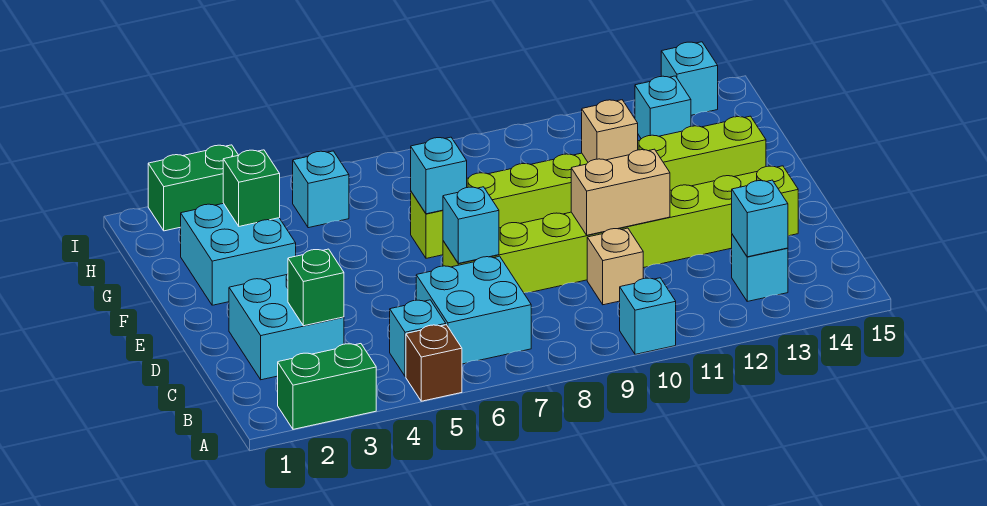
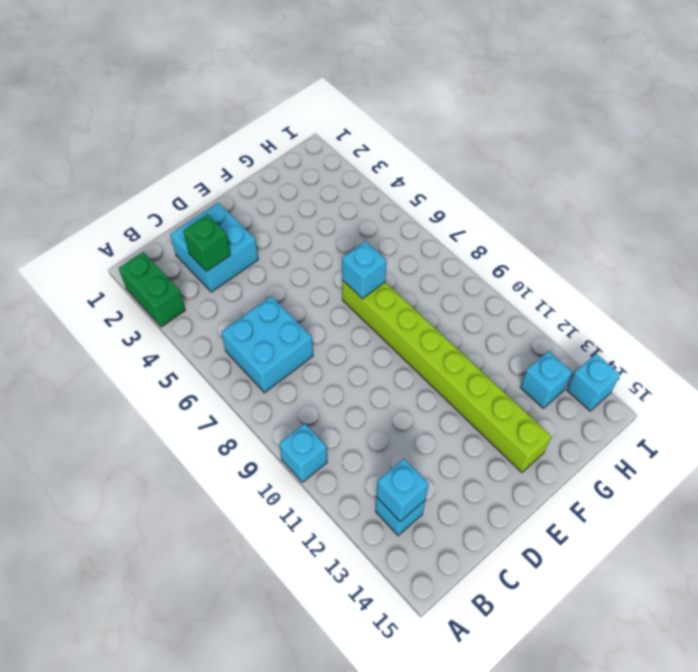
none -> brown 1x1 brick [406,325,462,401]
none -> cyan 1x1 brick [390,300,446,377]
none -> tan 1x1 brick [587,228,643,305]

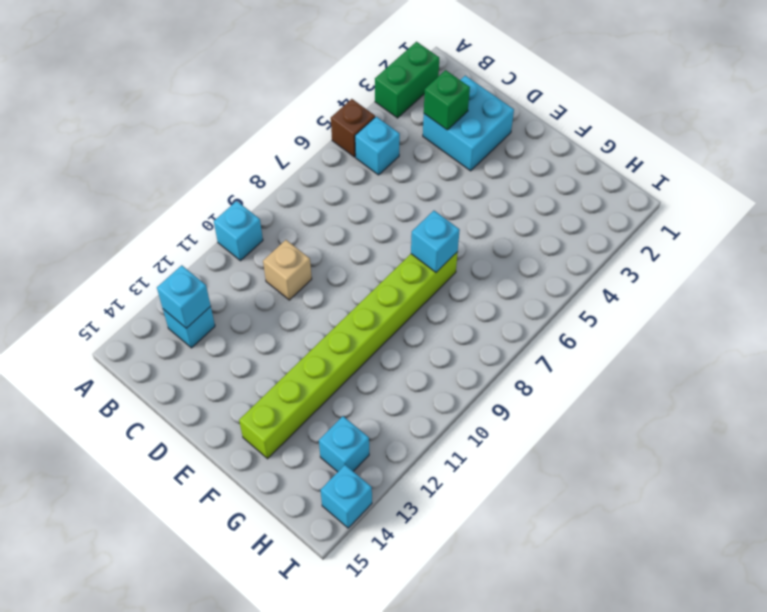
none -> cyan 2x2 brick [416,256,531,364]
none -> lime 1x8 brick [443,166,798,293]
none -> cyan 2x2 brick [181,203,296,305]

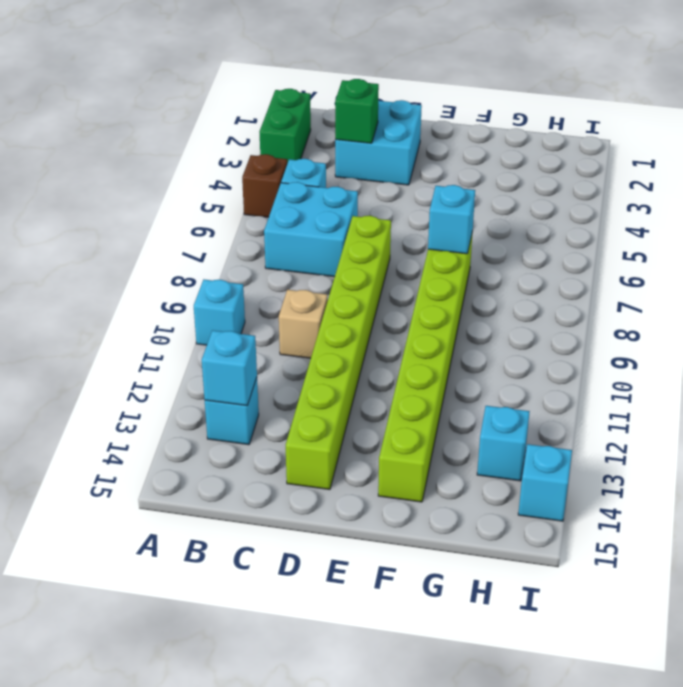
none -> cyan 2x2 brick [181,203,296,305]
none -> cyan 1x1 brick [293,151,349,228]
none -> green 1x2 brick [148,145,238,231]

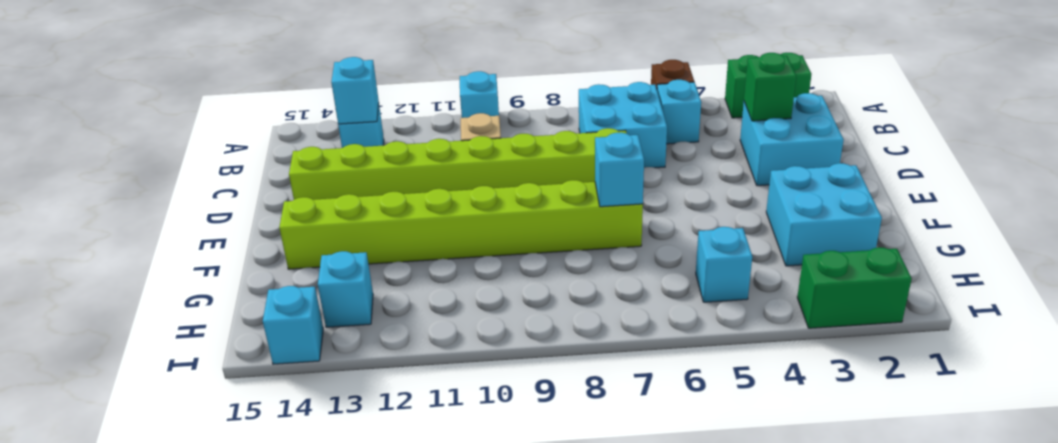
none -> cyan 1x1 brick [443,187,499,263]
none -> tan 1x2 brick [571,149,670,235]
none -> tan 1x1 brick [582,100,638,162]

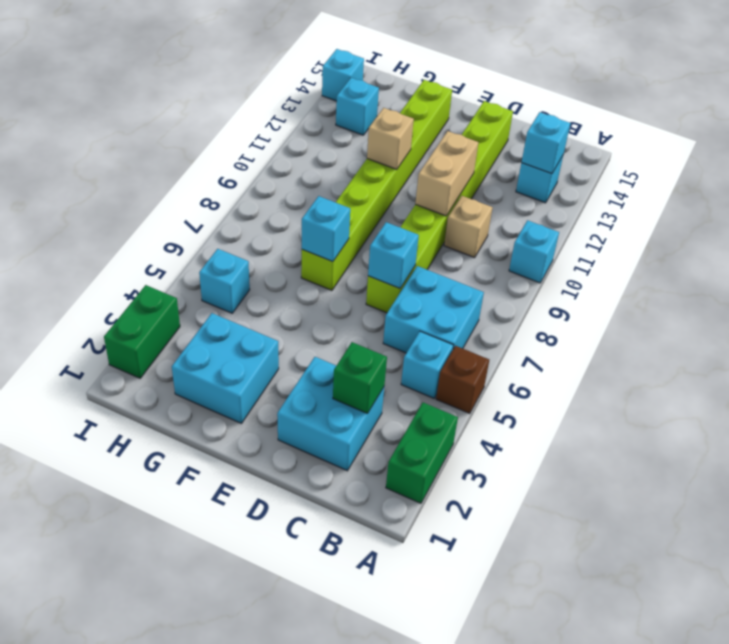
none -> green 1x1 brick [223,150,280,226]

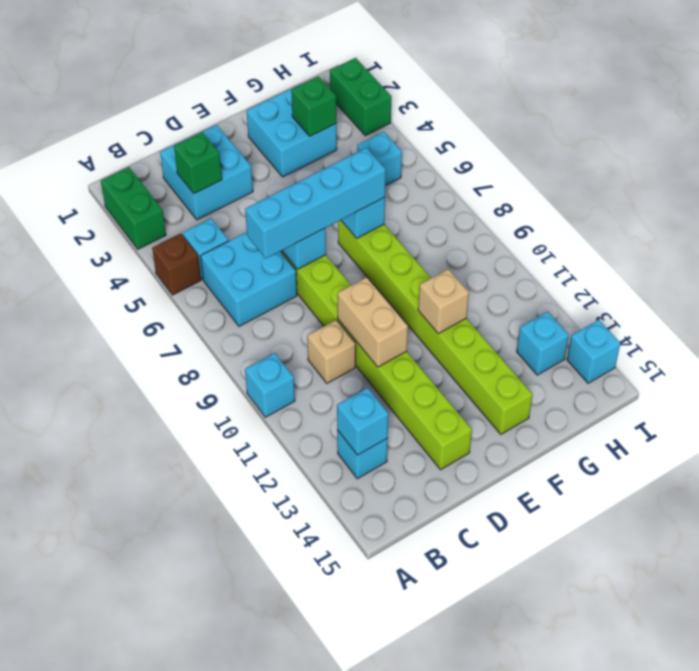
cyan 1x4 brick [245,148,386,258] -> none

